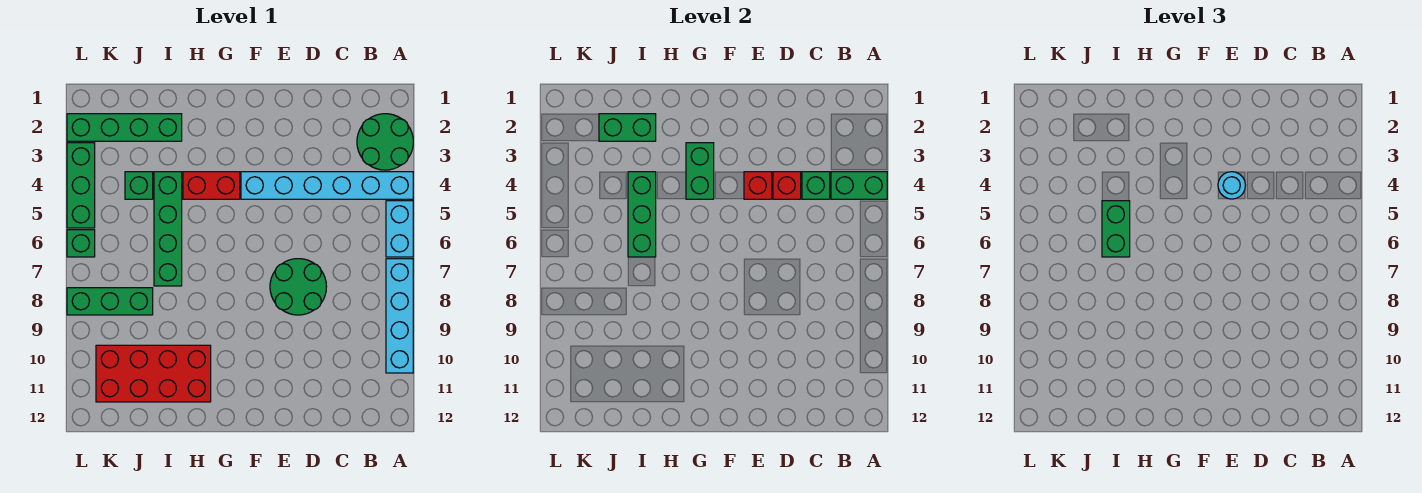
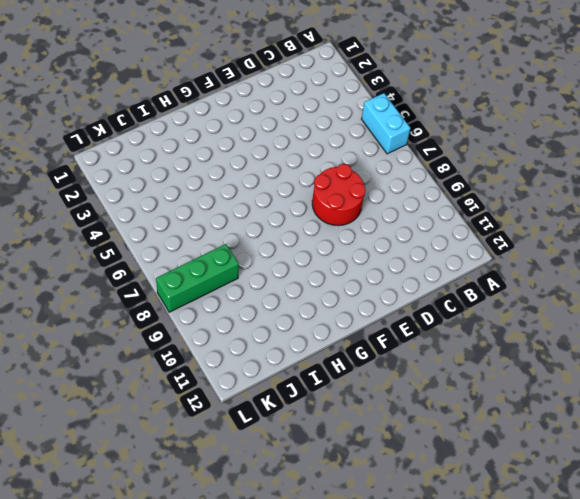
red 2x2 round brick [312,164,366,226] -> green 2x2 round brick [270,259,327,315]
none -> green 2x2 round brick [357,114,413,170]
none -> cyan 1x6 brick [241,172,413,199]
none -> cyan 1x4 brick [386,259,413,373]

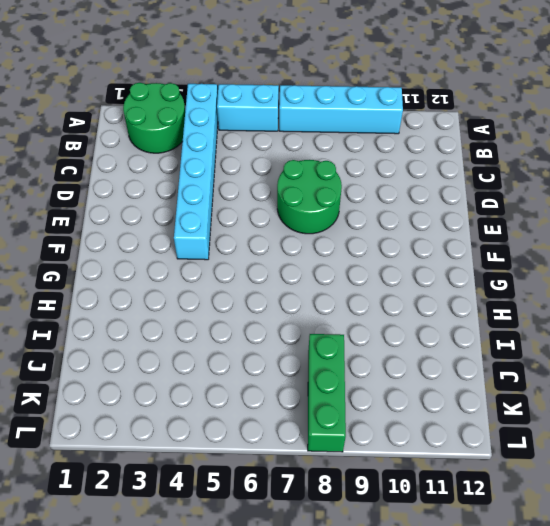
none -> red 1x2 brick [183,172,240,199]
none -> red 2x4 brick [96,345,211,402]
none -> green 1x4 brick [67,114,182,141]

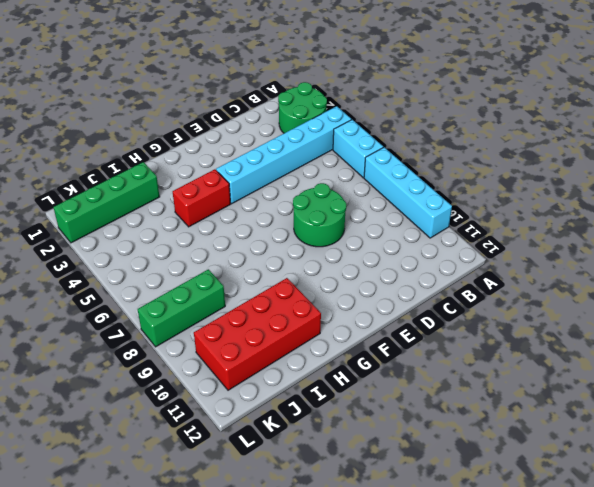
none -> green 1x4 brick [154,172,182,286]
none -> green 1x1 brick [125,172,153,199]
none -> green 1x3 brick [67,143,95,228]

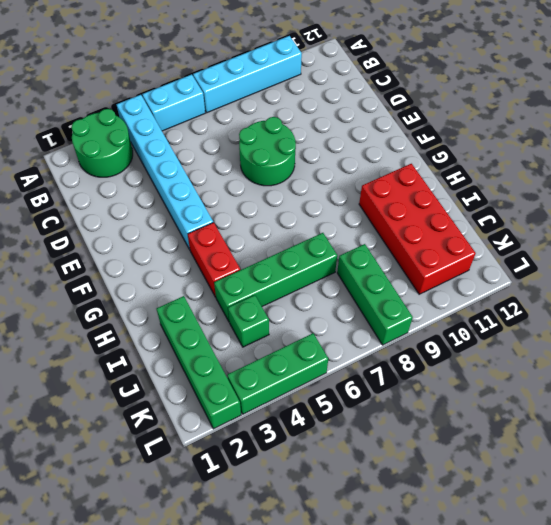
none -> green 1x1 brick [67,230,95,257]
none -> green 1x2 brick [831,172,887,199]
none -> green 1x1 brick [802,172,830,199]

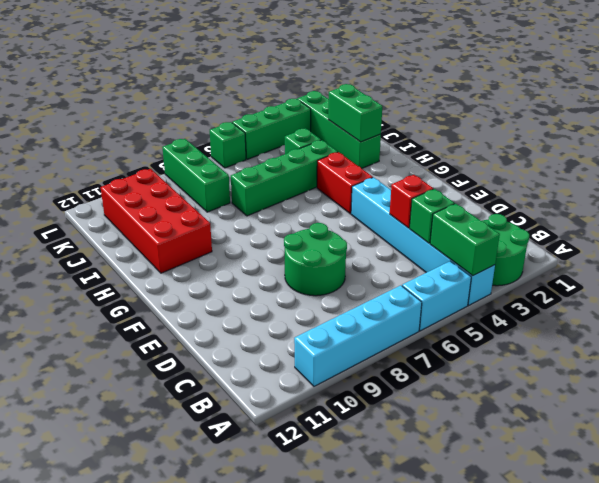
none -> red 1x1 brick [744,172,772,199]
none -> green 1x2 brick [686,143,714,199]
none -> green 1x3 brick [628,172,656,257]

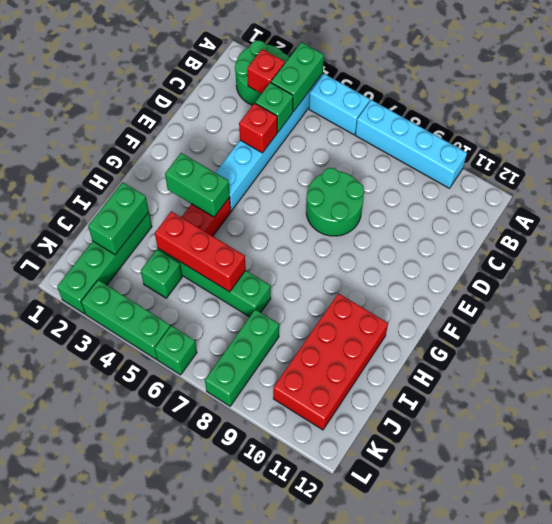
red 1x1 brick [247,49,285,94] -> red 1x1 brick moved to [744,172,772,199]
red 1x3 brick [155,211,246,292] -> green 1x3 brick [628,172,656,257]
none -> cyan 1x1 round brick [1218,172,1246,199]
none -> green 1x2 brick [1102,201,1130,257]

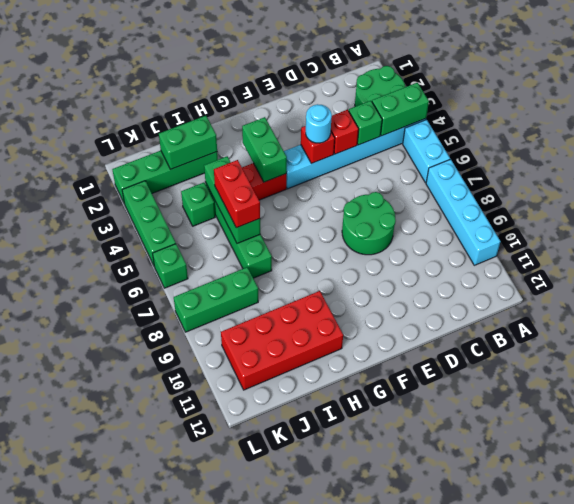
red 1x2 brick [214,160,260,228] -> green 1x2 brick [1102,201,1130,257]

